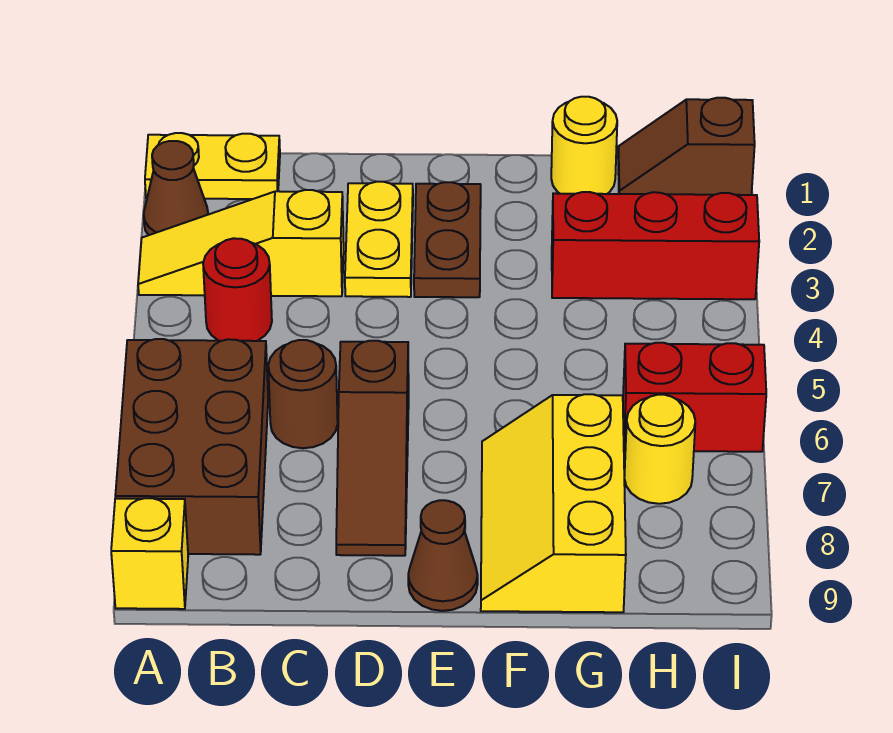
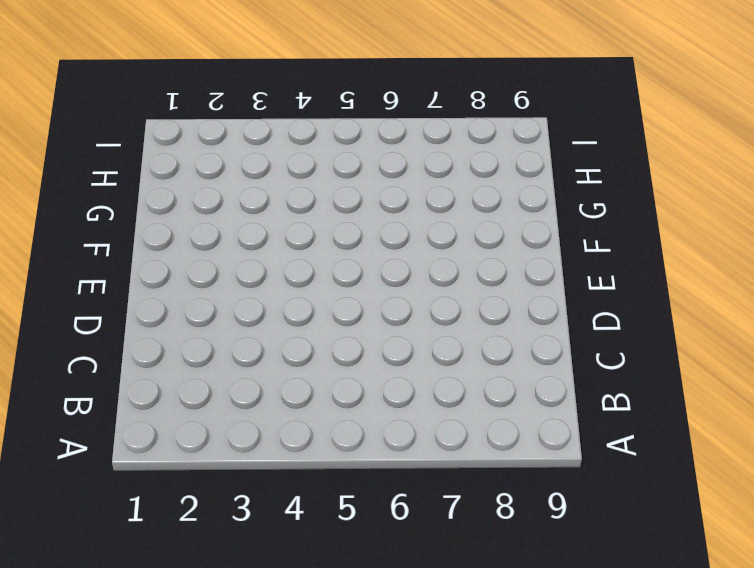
none -> yellow 1x2 plate [145,133,280,199]
none -> brown 1x1 cone [144,141,208,235]
none -> yellow 1x3 slope [138,190,344,296]

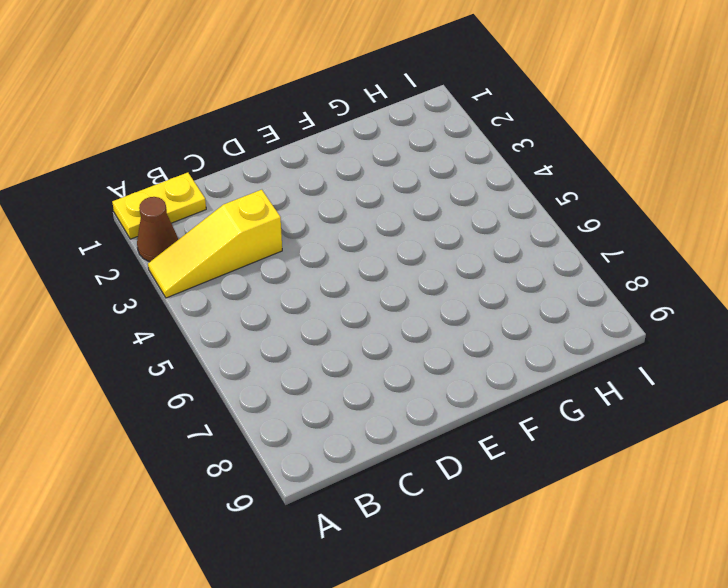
none -> brown 2x3 brick [115,339,268,555]
none -> yellow 1x1 brick [111,498,188,609]
none -> red 1x1 round brick [203,238,272,341]

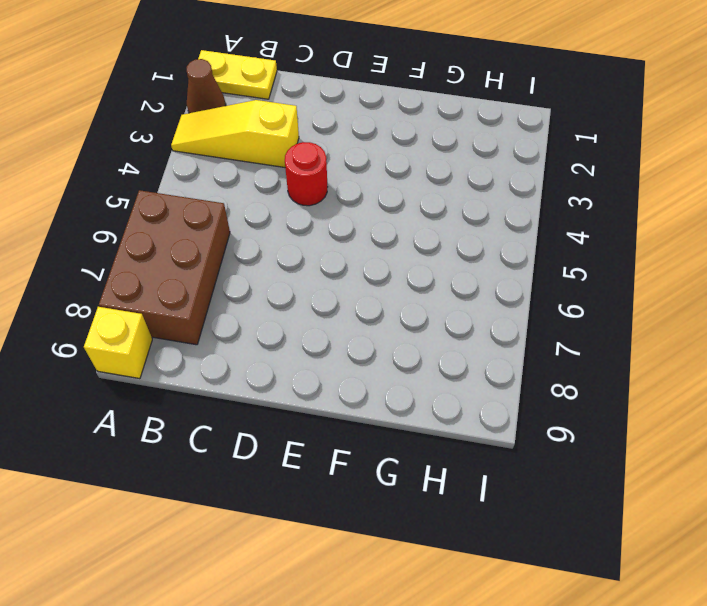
red 1x1 round brick [285,142,327,206] -> red 1x1 round brick moved to [203,238,272,341]
none -> brown 1x1 round brick [268,340,338,448]
none -> yellow 1x2 plate [345,182,413,297]
none -> brown 1x3 slope [336,341,409,556]

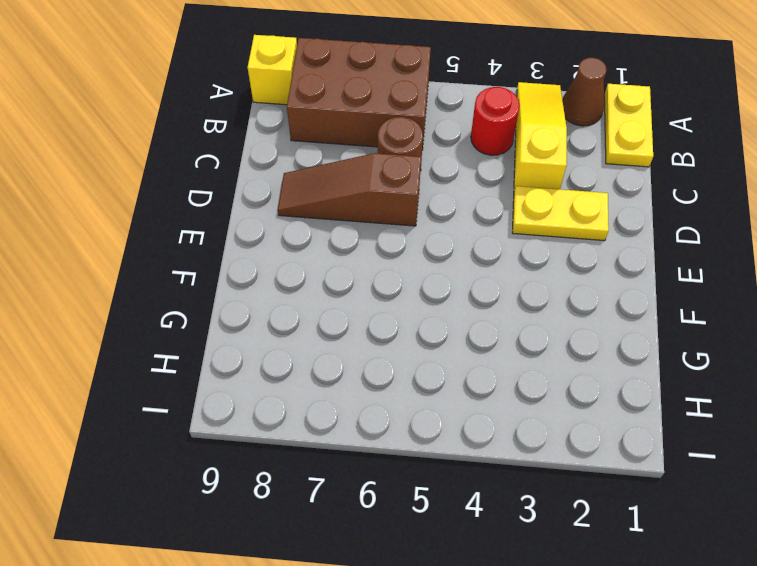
none -> brown 1x2 plate [414,182,481,297]
none -> brown 1x1 cone [408,500,478,611]
none -> yellow 2x3 slope [481,394,626,612]

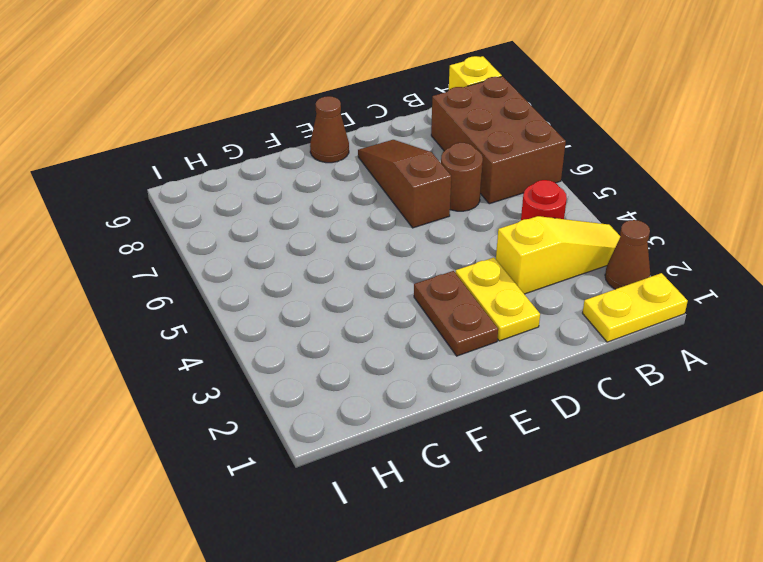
none -> yellow 2x3 slope [481,394,626,612]
none -> yellow 1x1 round brick [551,97,617,194]
none -> red 1x3 brick [552,192,759,299]

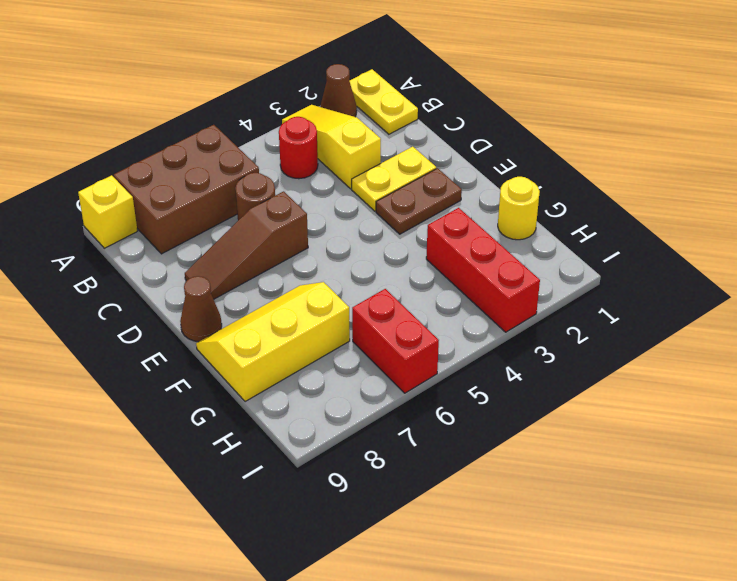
none -> brown 1x2 slope [618,98,755,195]
none -> yellow 1x1 round brick [624,395,695,504]

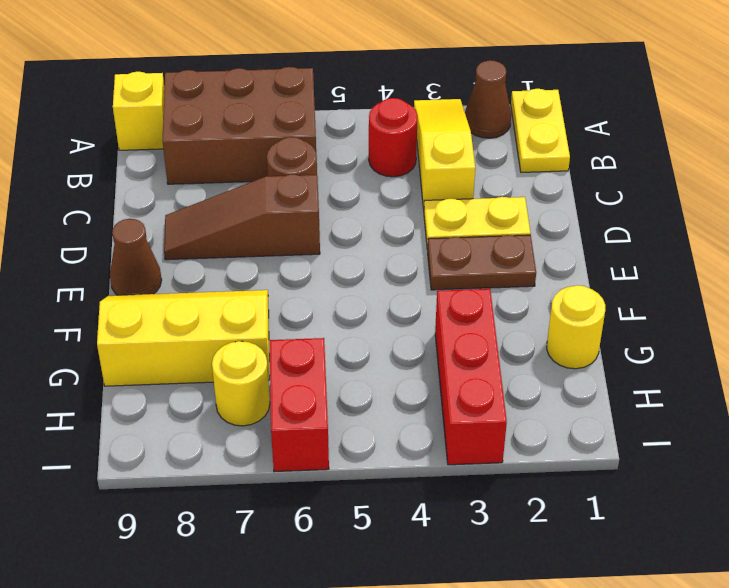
none -> brown 1x2 slope [618,98,755,195]

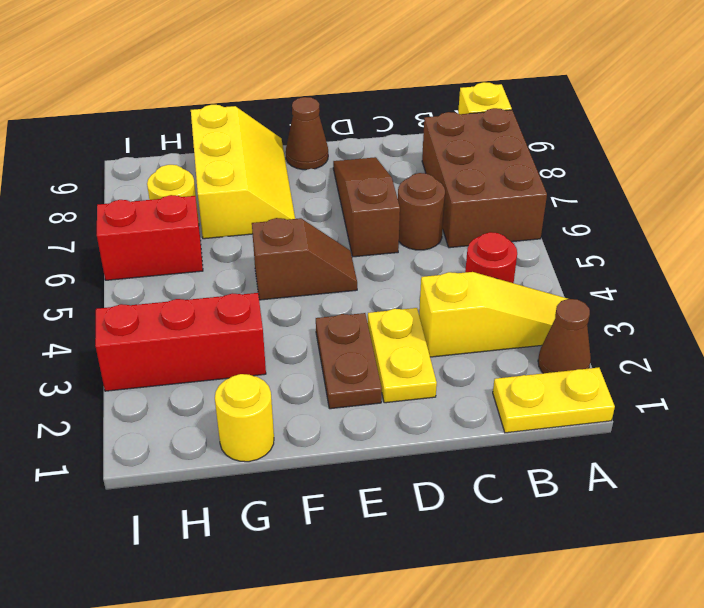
brown 1x2 slope [252,218,357,300] -> brown 1x2 slope moved to [618,98,755,195]

